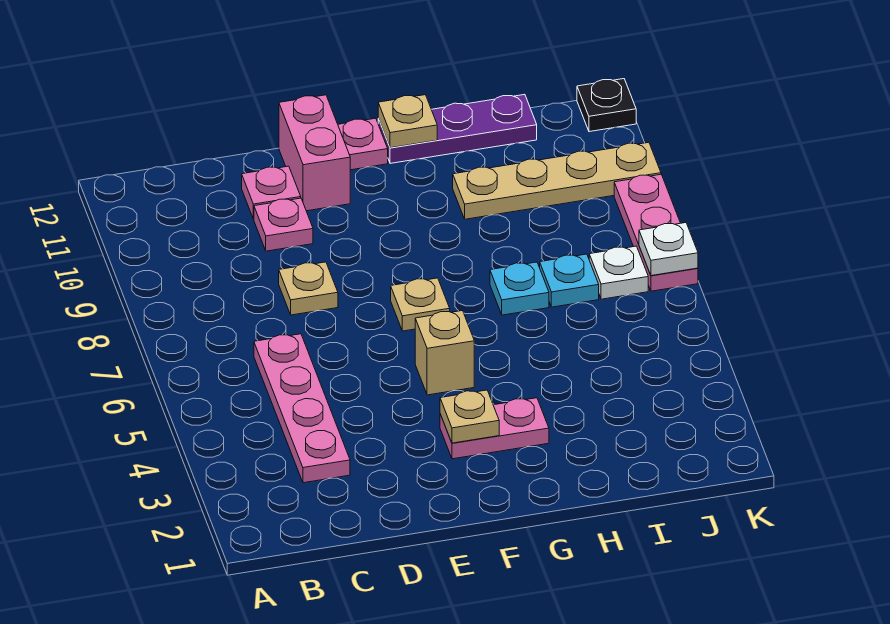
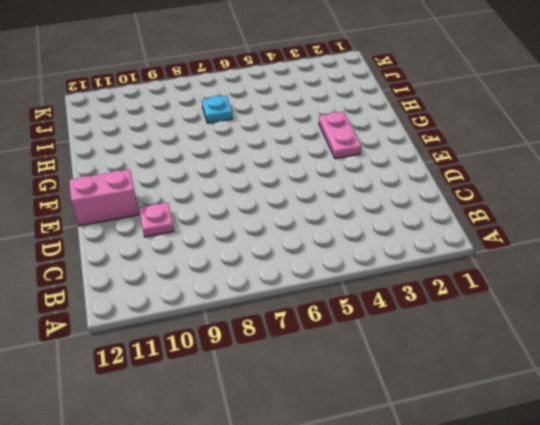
none -> pink 1x4 plate [254,334,350,483]
none -> tan 1x1 plate [279,262,338,315]
none -> pink 1x1 plate [242,166,301,219]

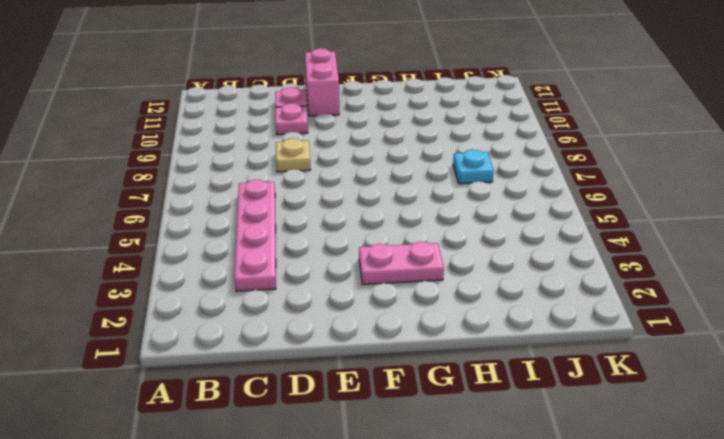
none -> tan 1x1 brick [415,311,474,395]
none -> tan 1x1 plate [391,278,450,331]
none -> pink 1x1 plate [338,118,388,170]

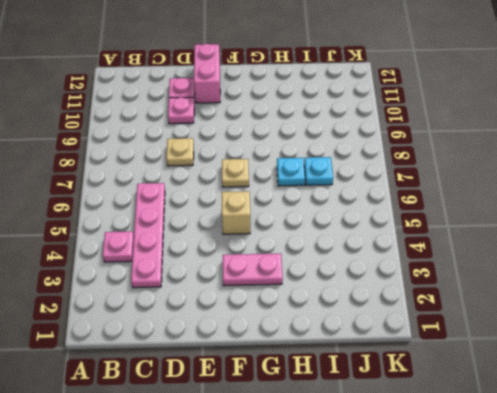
pink 1x1 plate [103,231,134,262] -> pink 1x1 plate moved to [338,118,388,170]
none -> purple 1x3 plate [378,94,537,163]
none -> tan 1x4 plate [453,142,661,219]
none -> white 1x1 plate [589,246,648,299]

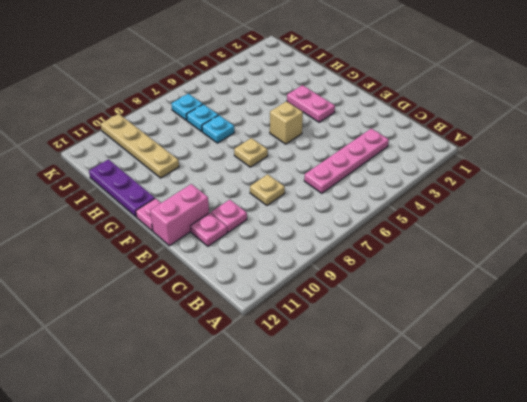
cyan 1x1 plate [171,94,203,120] -> white 1x1 plate [589,246,648,299]
none -> pink 1x3 plate [614,174,698,291]
none -> black 1x1 plate [577,79,636,132]
none -> tan 1x1 plate [440,390,499,443]

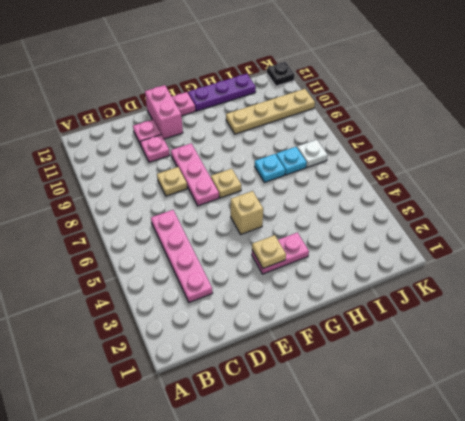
pink 1x3 plate [171,143,219,206] -> pink 1x3 plate moved to [614,174,698,291]
none -> tan 1x1 plate [378,95,437,148]
none -> white 1x1 plate [639,223,698,276]

